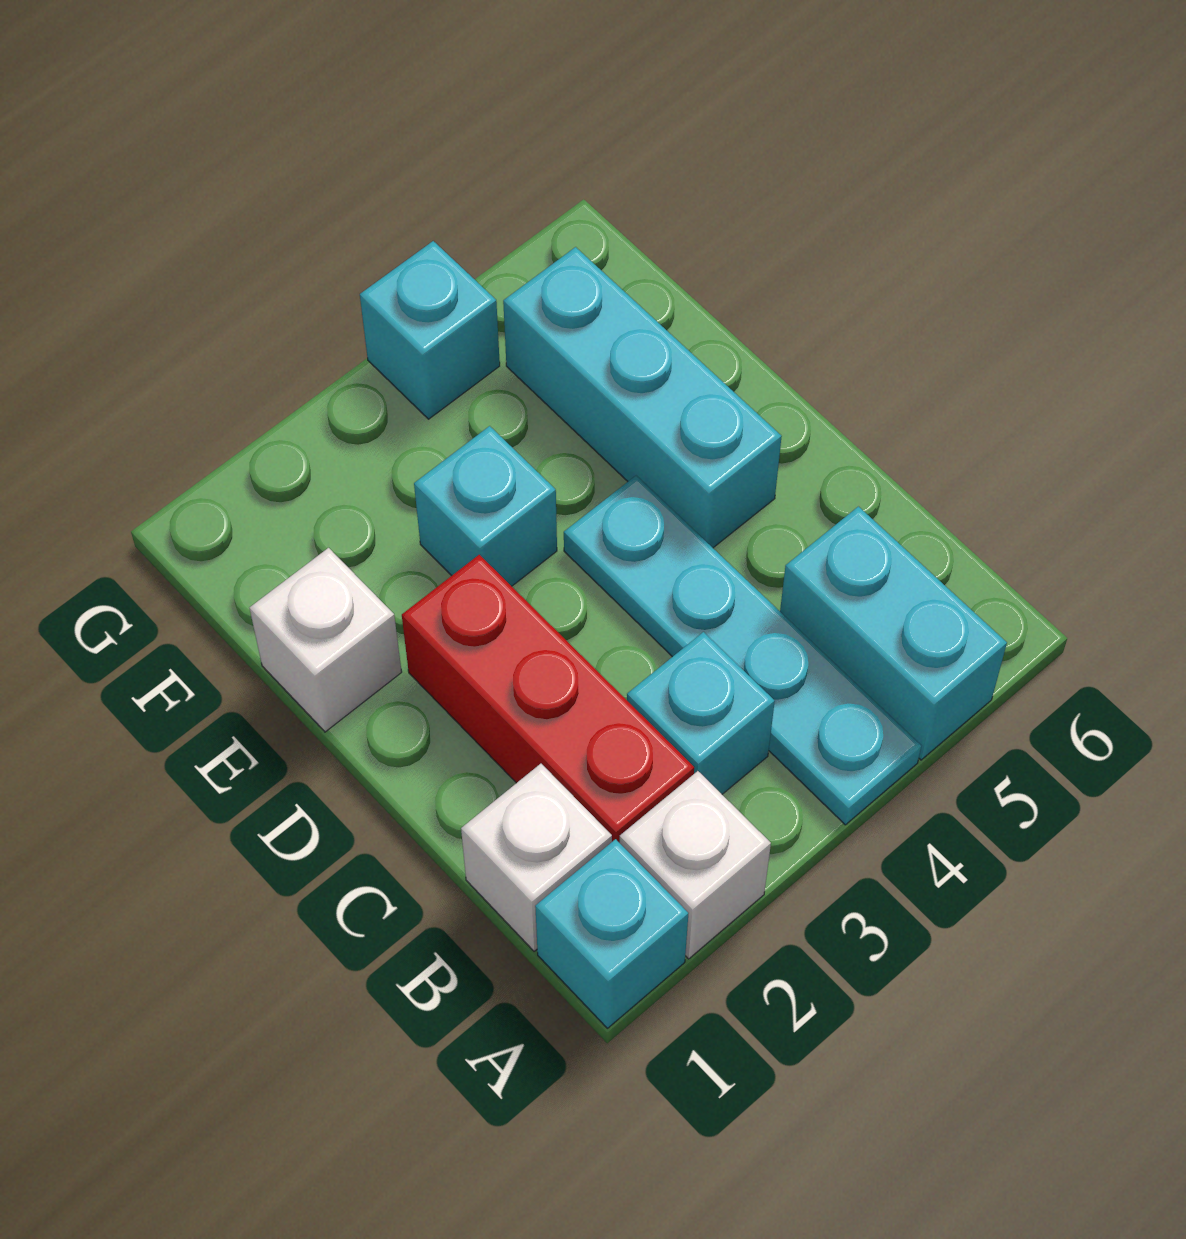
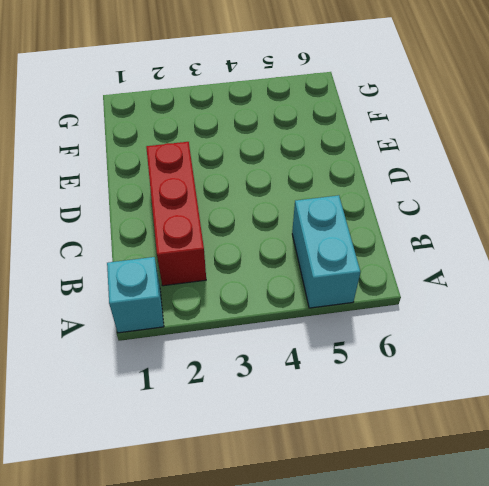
none -> white 1x1 brick [620,771,771,959]
none -> cyan 1x4 plate [564,476,921,825]

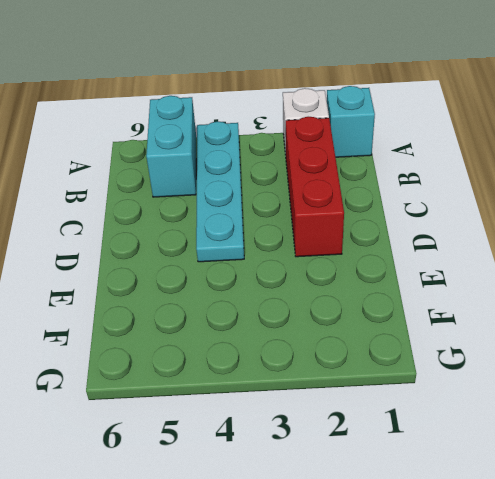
none -> white 1x1 brick [461,764,612,951]
none -> cyan 1x1 brick [627,632,775,794]

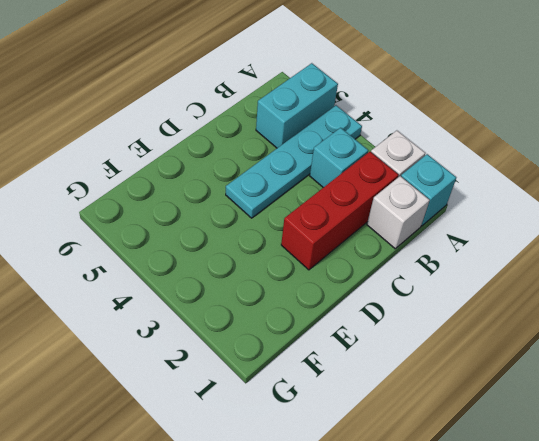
none -> cyan 1x3 brick [503,247,782,548]
none -> white 1x1 brick [249,548,402,732]

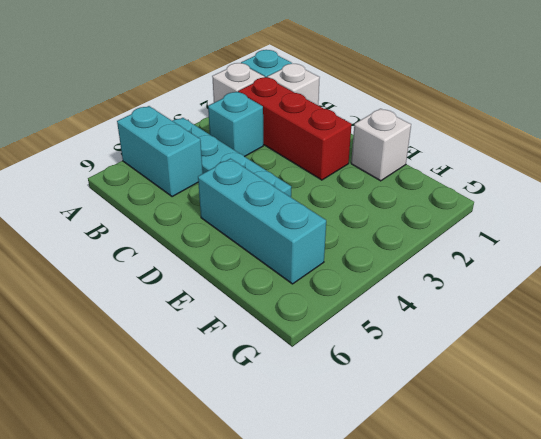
none -> cyan 1x1 brick [414,426,557,586]
none -> cyan 1x1 brick [360,241,500,419]

